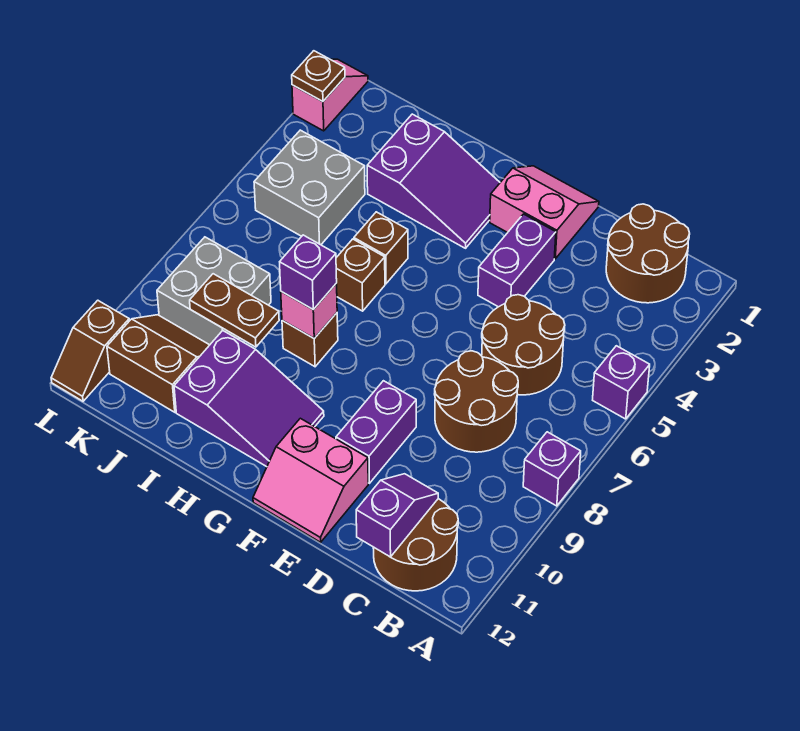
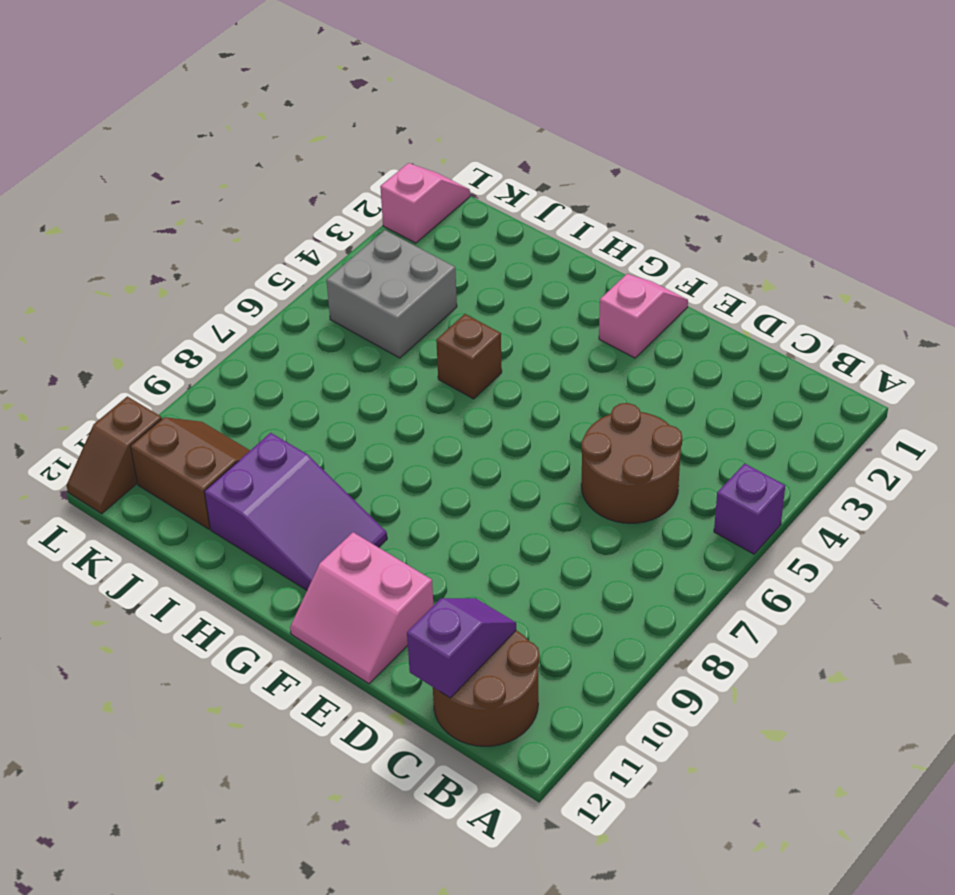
pink 1x2 slope [599,274,688,358] -> pink 2x2 slope [490,166,599,259]
none -> purple 1x1 brick [523,432,581,506]
none -> brown 2x2 round brick [606,204,690,303]
none -> brown 2x2 round brick [435,351,518,452]

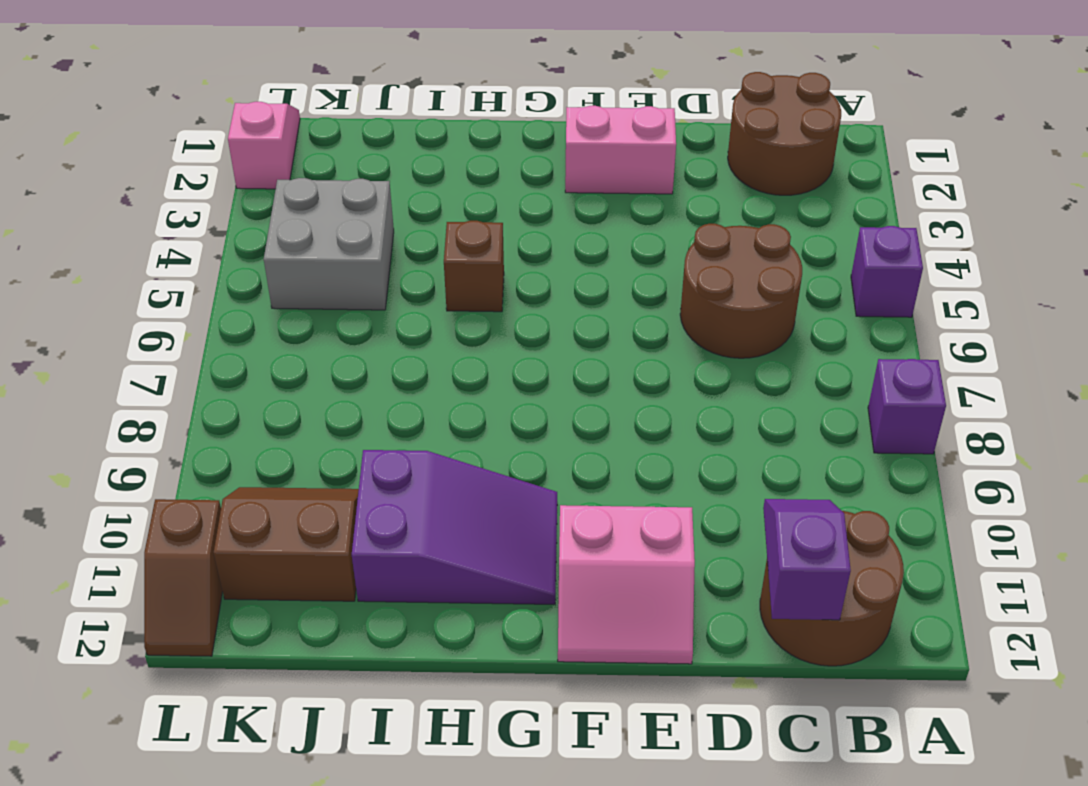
none -> brown 2x2 round brick [435,351,518,452]
none -> purple 1x2 brick [478,214,556,307]
none -> purple 1x2 brick [336,381,416,483]

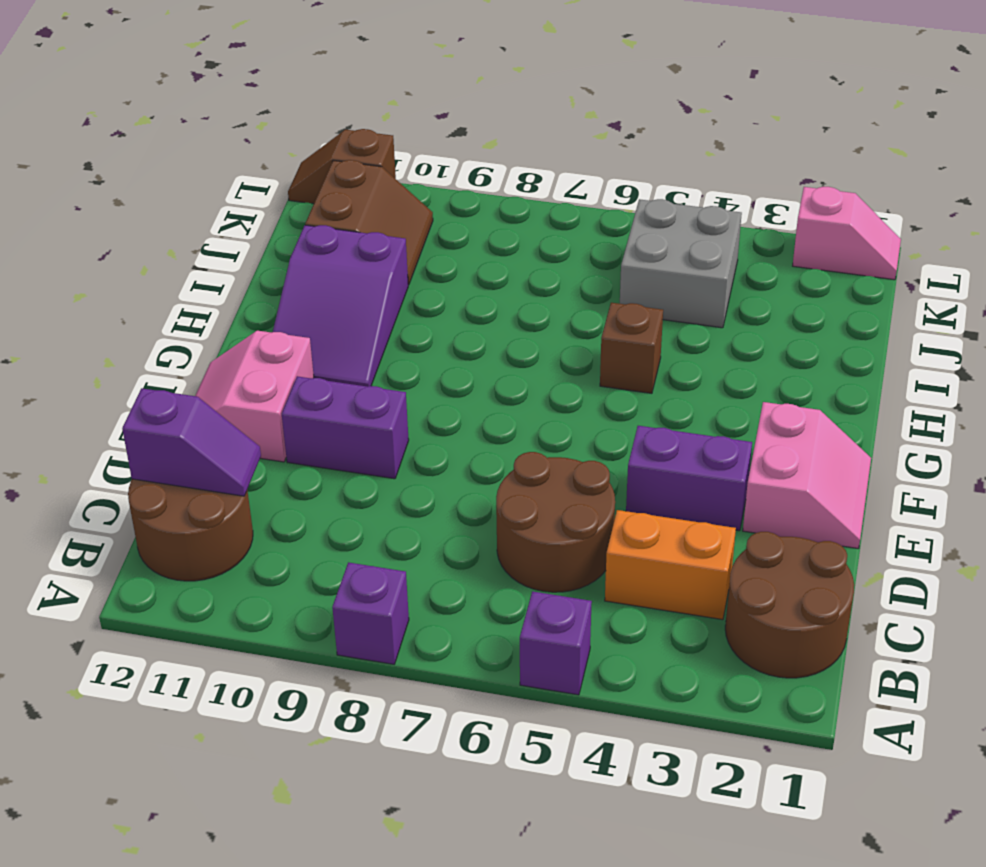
orange 1x2 brick [605,510,736,620] -> none
none -> brown 2x2 round brick [435,351,518,452]
none -> purple 2x3 slope [367,114,500,248]
none -> brown 1x1 brick [336,239,385,311]

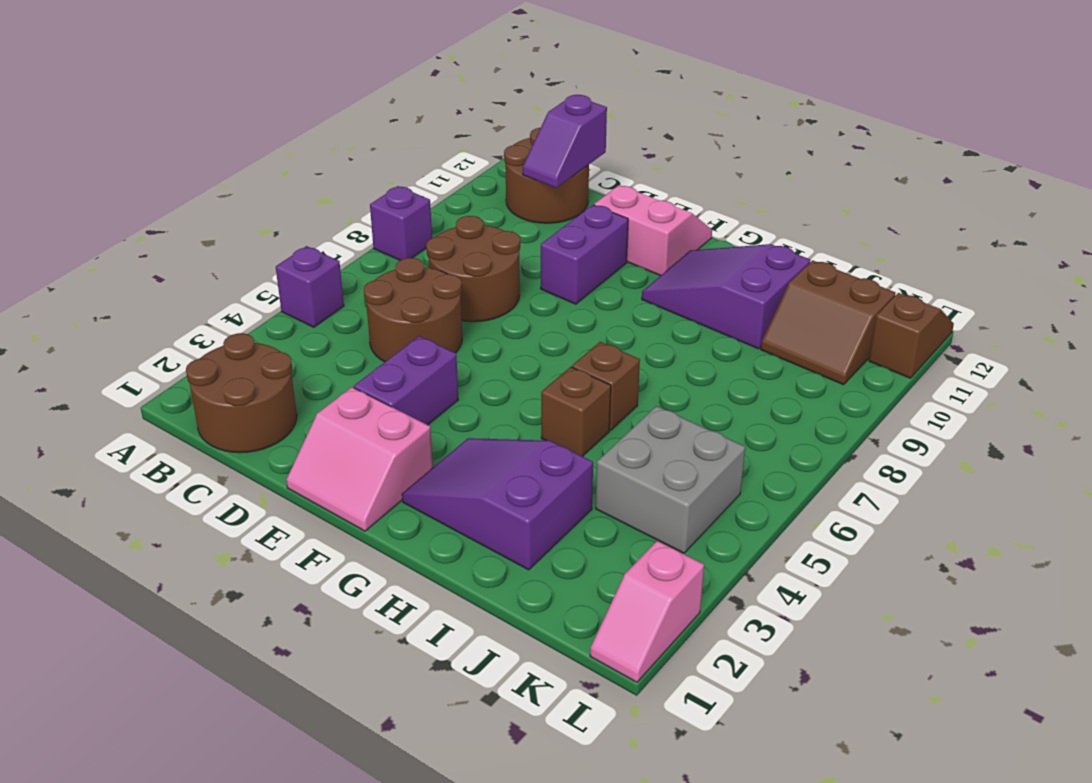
none -> brown 1x1 brick [282,313,338,367]
none -> grey 2x2 brick [157,237,271,345]
none -> pink 1x1 brick [281,283,337,338]

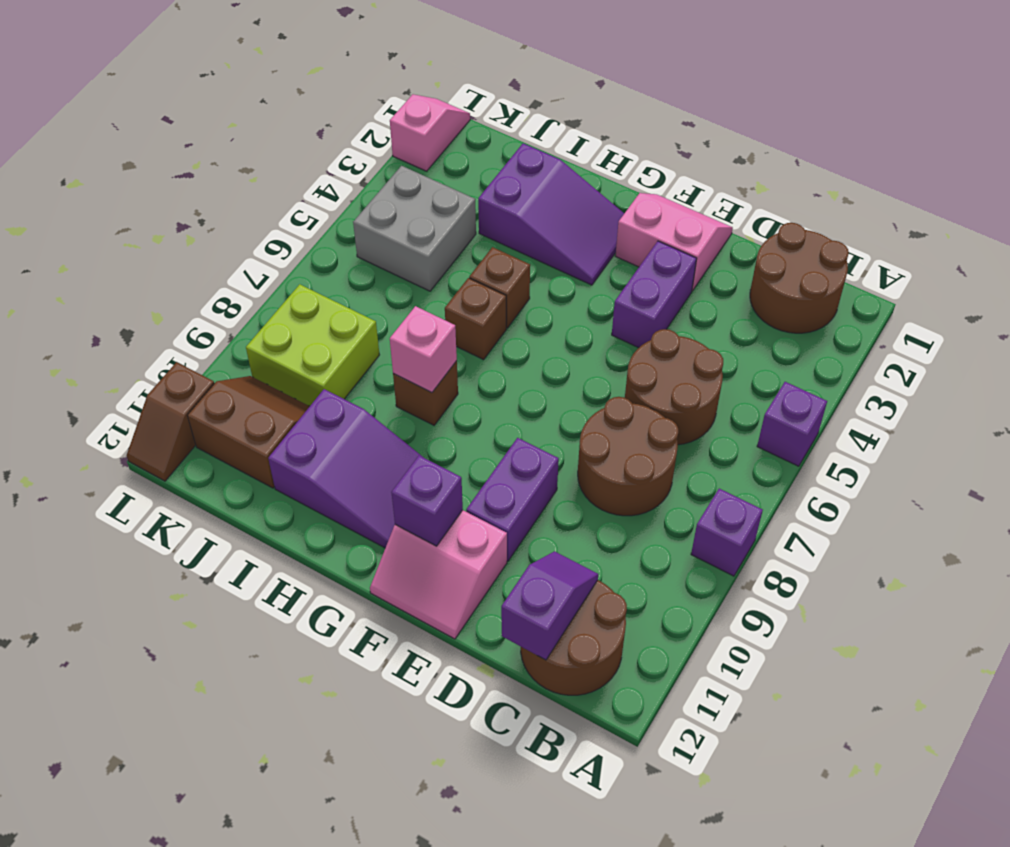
purple 1x1 brick [391,456,463,546] -> purple 1x1 brick moved to [280,235,337,310]
lime 2x2 brick [246,284,379,406] -> grey 2x2 brick [157,237,271,345]
none -> brown 1x2 plate [190,274,279,347]
none -> brown 1x1 plate [292,51,345,101]

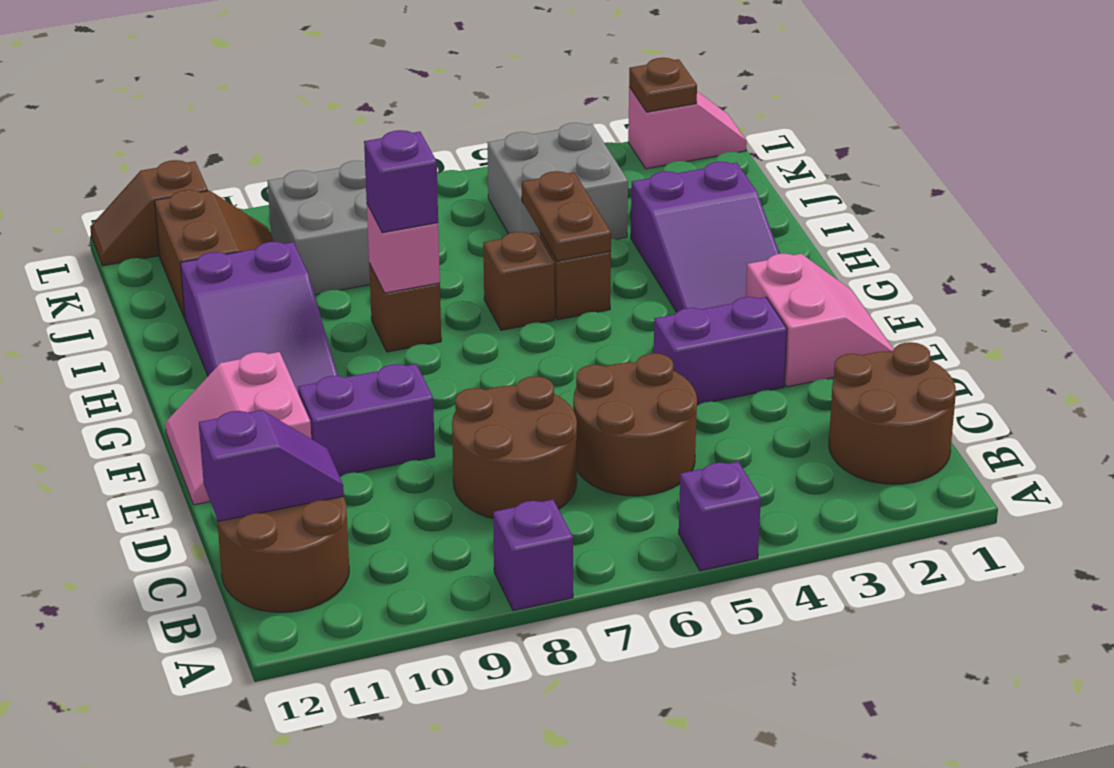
brown 1x2 plate [522,171,611,261] -> brown 1x2 plate moved to [190,274,279,347]

